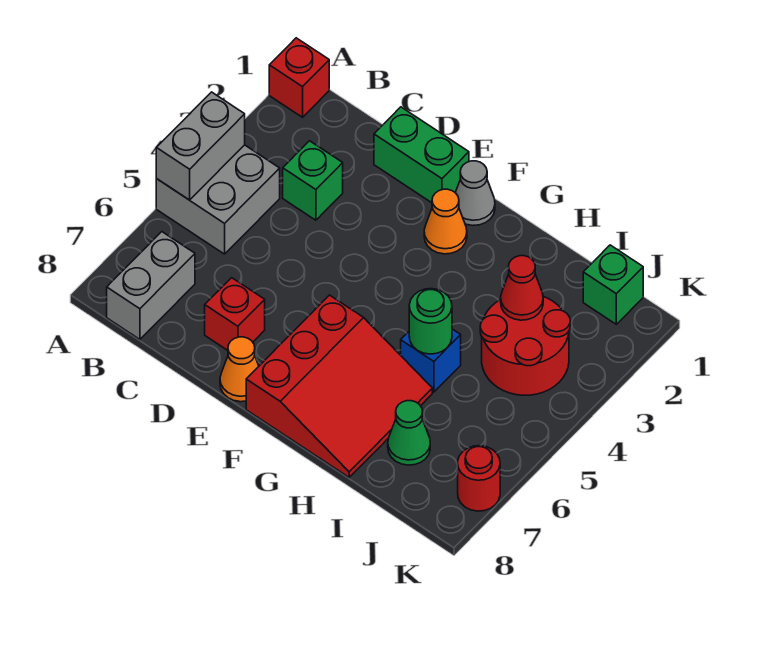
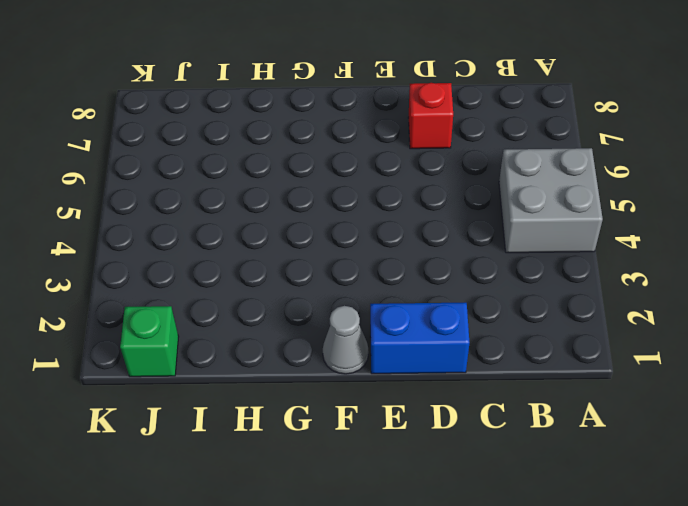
blue 1x2 brick [370,303,470,374] -> green 1x2 brick [374,107,469,203]
none -> red 1x1 brick [269,38,329,117]
none -> grey 1x2 brick [107,232,195,339]
none -> green 1x1 brick [283,141,343,220]

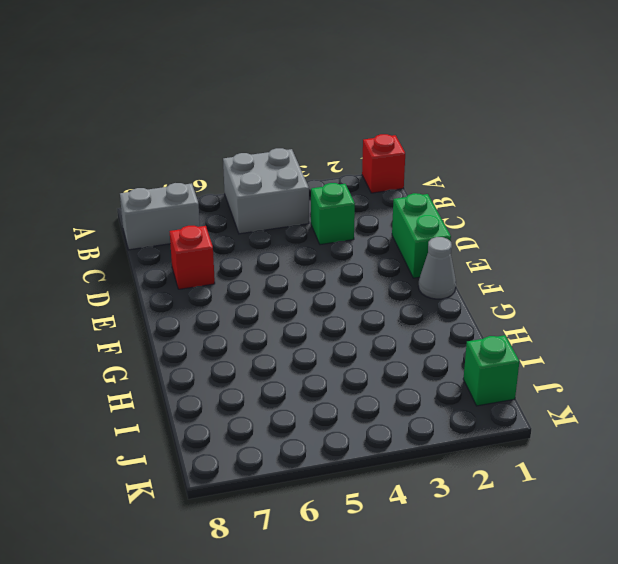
none -> orange 1x1 cone [220,337,259,402]
none -> orange 1x1 cone [424,189,467,254]
none -> red 3x3 slope [246,295,432,477]

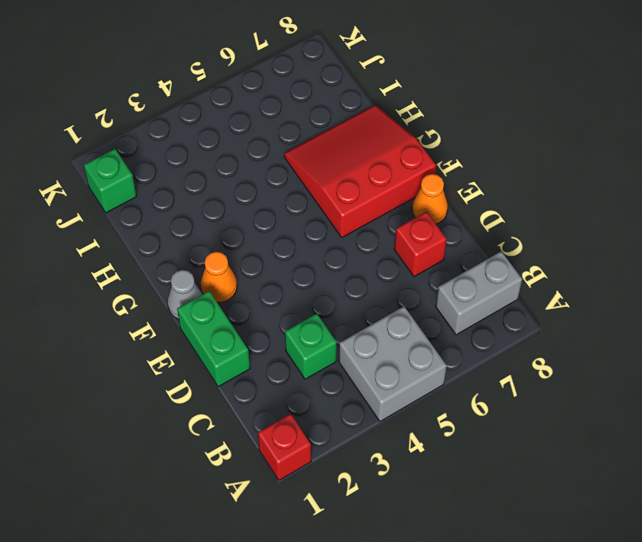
none -> blue 1x1 brick [401,329,461,392]
none -> red 2x2 round brick [480,297,570,395]
none -> green 1x1 cone [388,401,430,465]

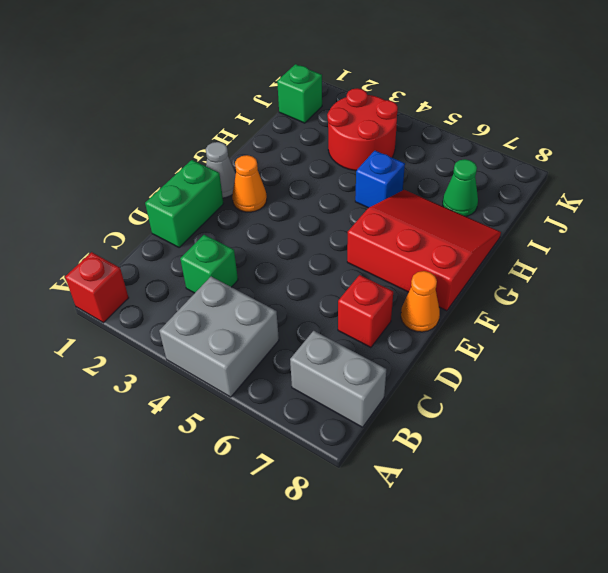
none -> red 1x1 round brick [458,446,500,511]
none -> grey 1x2 brick [156,92,245,200]
none -> green 1x1 round brick [409,289,452,354]

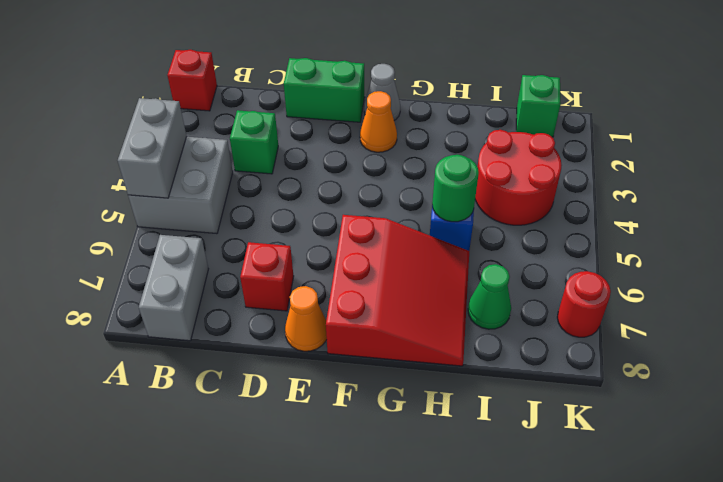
none -> red 1x1 cone [501,256,543,320]

